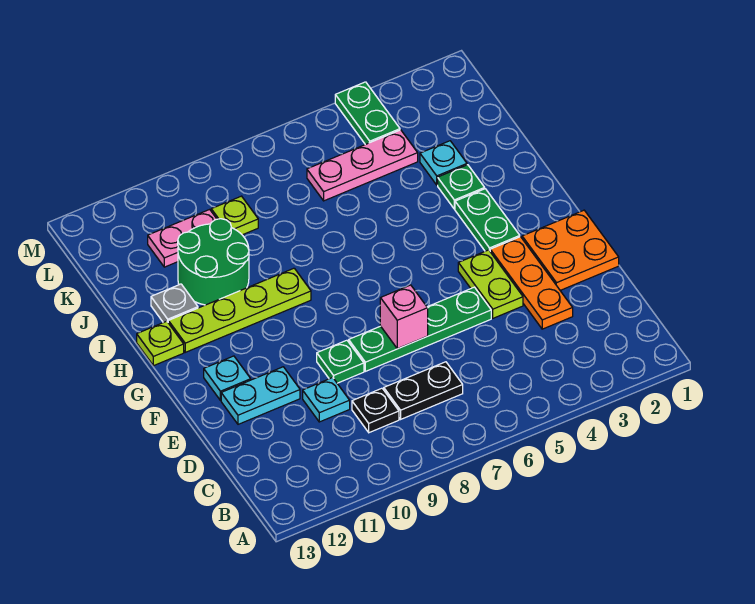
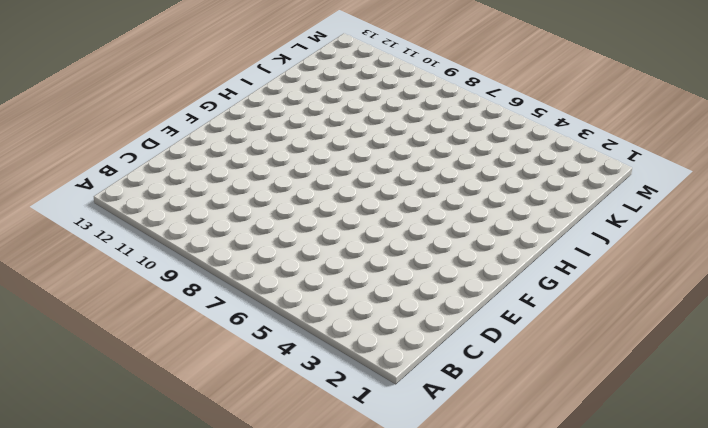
none -> black 1x2 plate [384,362,463,419]
none -> black 1x1 plate [352,388,399,433]
none -> orange 1x3 plate [490,237,573,329]

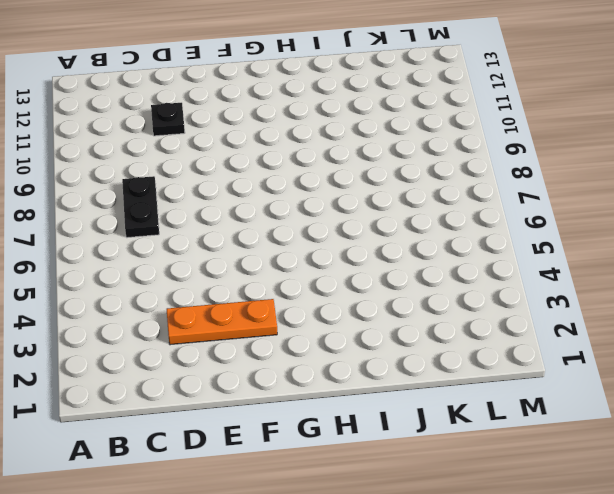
black 1x1 plate [151,103,185,136] -> black 1x1 plate moved to [352,388,399,433]
none -> cyan 1x1 plate [303,378,350,422]
none -> orange 2x2 plate [522,210,619,290]
none -> lime 1x2 plate [458,250,523,318]

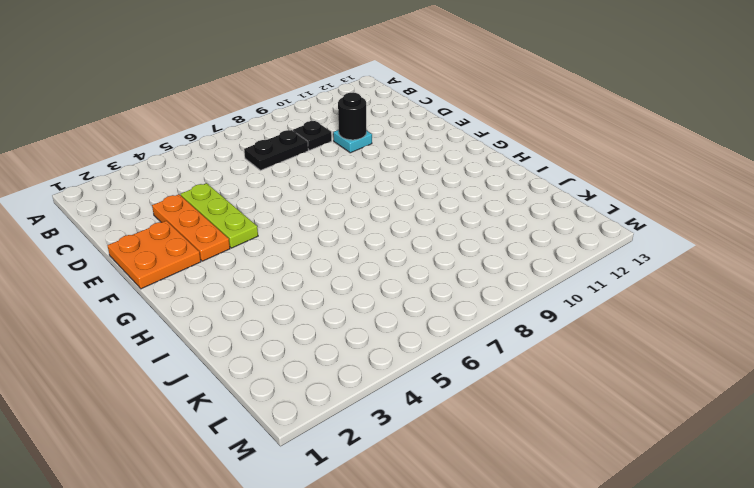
lime 1x3 plate [181,183,258,248] -> lime 1x2 plate [458,250,523,318]
black 1x1 round brick [338,93,366,140] -> none
none -> green 1x4 plate [349,287,491,371]
none -> green 1x1 plate [317,340,364,383]
none -> cyan 1x2 plate [221,367,300,424]

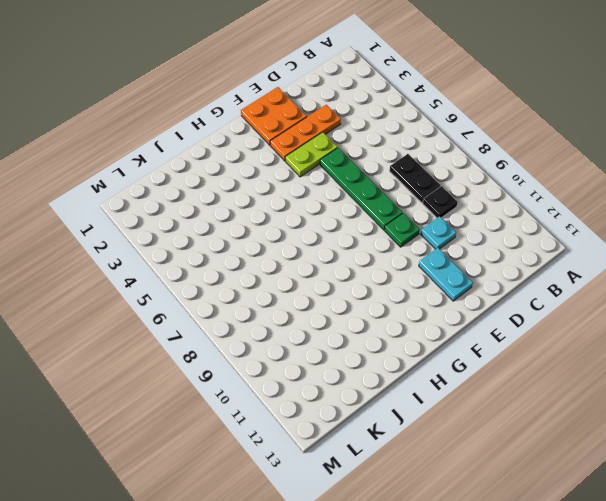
none -> cyan 1x1 plate [204,356,251,400]
none -> green 1x2 plate [455,189,520,251]
none -> lime 1x4 plate [168,268,311,352]

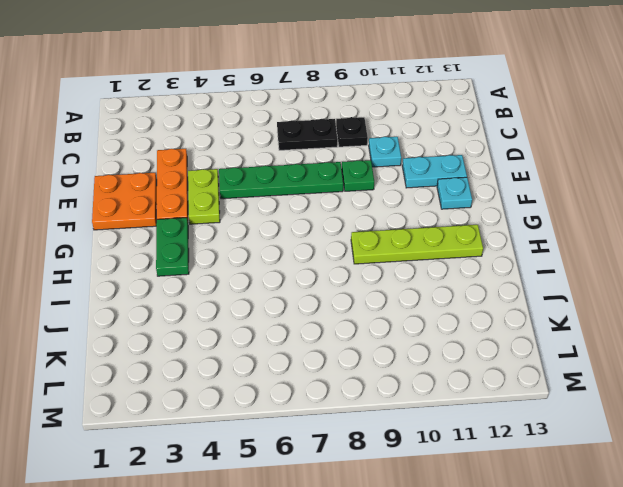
none -> lime 1x1 plate [137,321,184,366]
none -> green 1x1 plate [438,165,485,209]
none -> green 2x2 round brick [178,219,249,305]

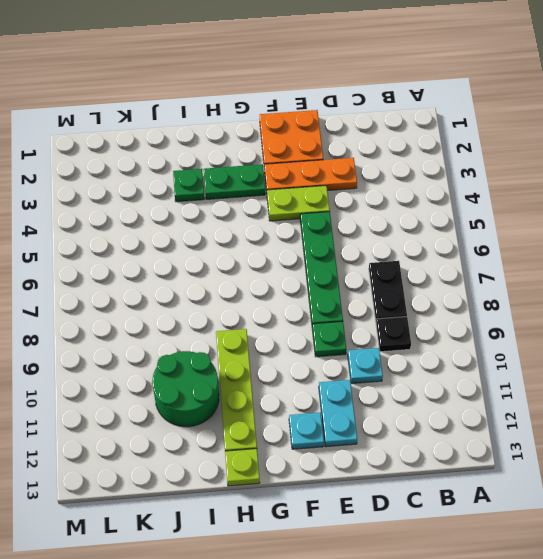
none -> grey 1x1 plate [151,284,198,323]
none -> cyan 1x1 plate [420,141,467,185]
none -> pink 1x3 plate [307,130,418,201]

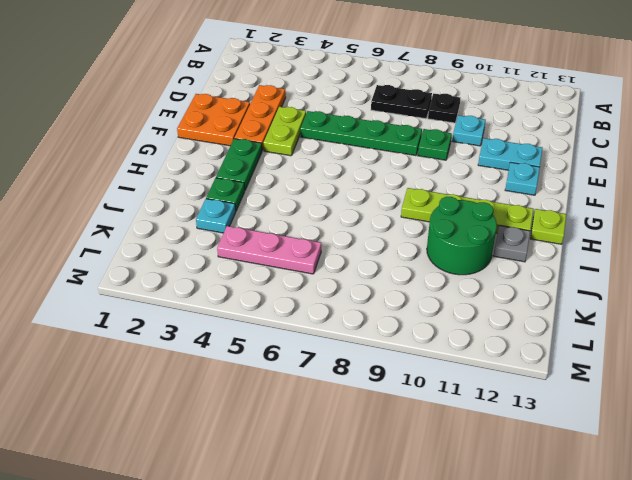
none -> lime 1x1 plate [211,196,258,235]
none -> pink 1x2 plate [148,209,216,267]
none -> green 1x2 plate [335,82,400,145]

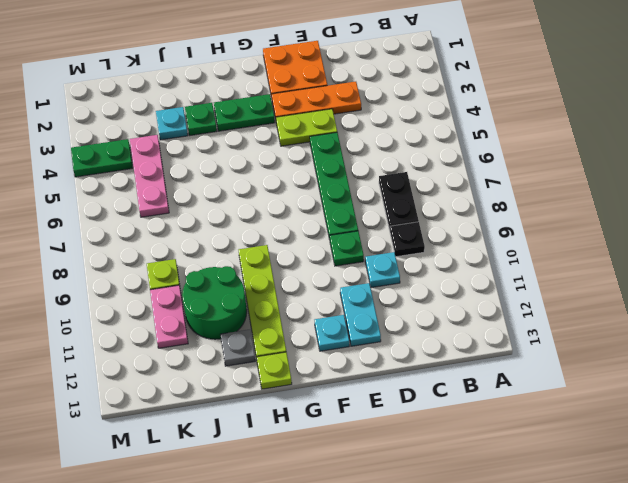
none -> pink 1x1 brick [380,285,428,349]

